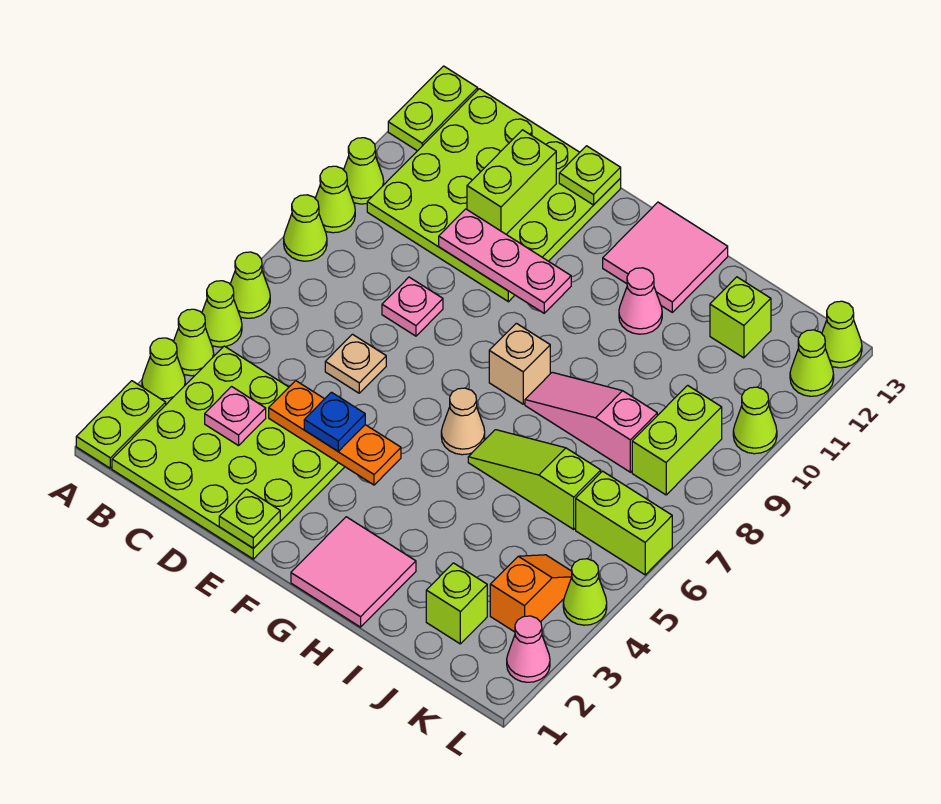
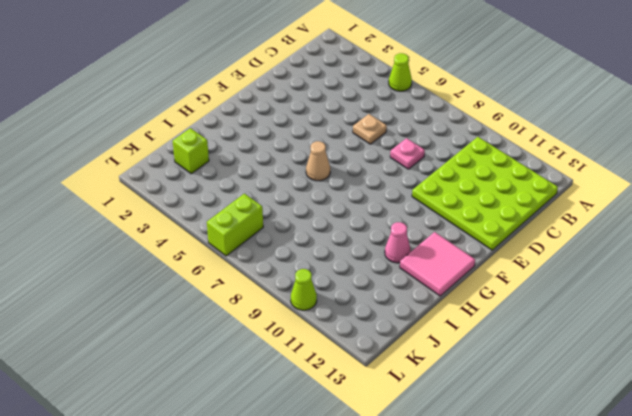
none -> lime 1x2 plate [76,381,166,468]
none -> lime 1x1 cone [142,338,185,404]
none -> lime 1x1 cone [174,309,214,376]
none -> lime 1x1 cone [230,252,270,318]

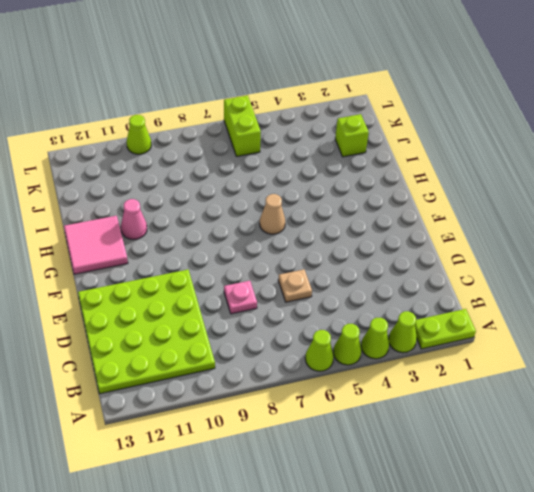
none -> lime 1x1 cone [284,195,327,261]
none -> lime 1x1 cone [315,166,355,233]
none -> lime 1x1 cone [344,138,384,204]
none -> lime 1x2 plate [388,66,478,151]

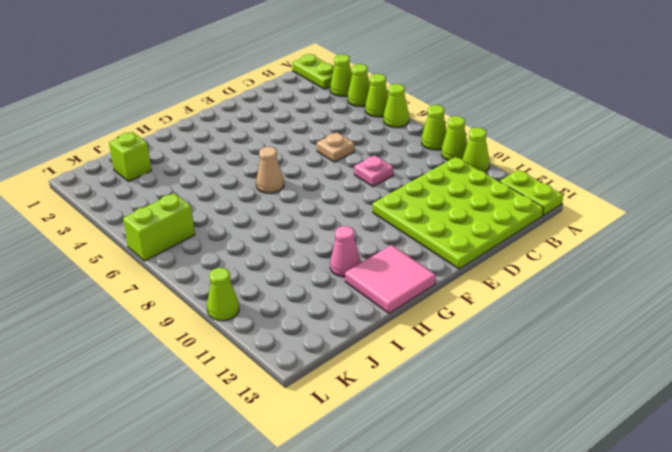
none -> lime 4x4 plate [112,346,345,559]
none -> pink 2x2 tile [291,517,416,627]
none -> tan 1x1 brick [489,323,550,404]
none -> lime 1x3 slope [468,430,601,529]

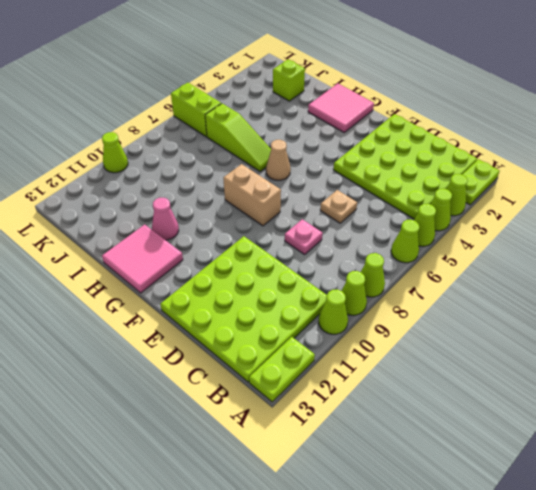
tan 1x2 brick [223,164,281,226] -> tan 1x1 brick [489,323,550,404]
none -> pink 1x3 slope [525,372,657,472]
none -> lime 1x1 brick [710,277,771,358]
none -> orange 1x2 slope [490,555,572,632]
none -> lime 1x2 brick [632,385,722,495]

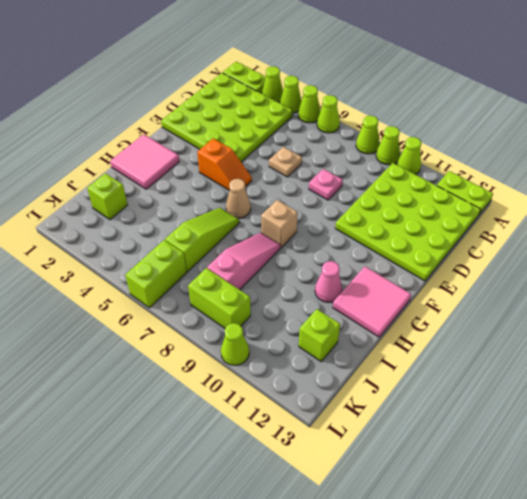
orange 1x2 slope [197,138,252,191] -> orange 1x2 slope moved to [490,555,572,632]
none -> pink 1x1 cone [507,616,550,682]
none -> lime 1x1 cone [563,559,607,625]
none -> lime 1x1 cone [790,330,834,396]
none -> lime 1x1 cone [822,301,862,368]

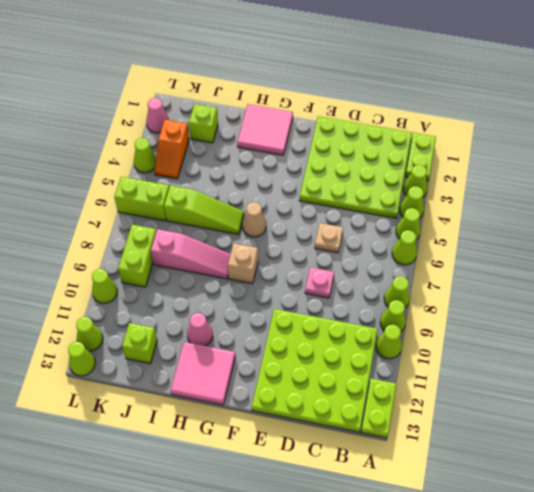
none -> pink 1x1 plate [205,387,266,446]
none -> orange 1x3 plate [269,381,401,485]
none -> pink 1x3 plate [439,209,571,313]
none -> lime 1x2 brick [467,130,556,234]

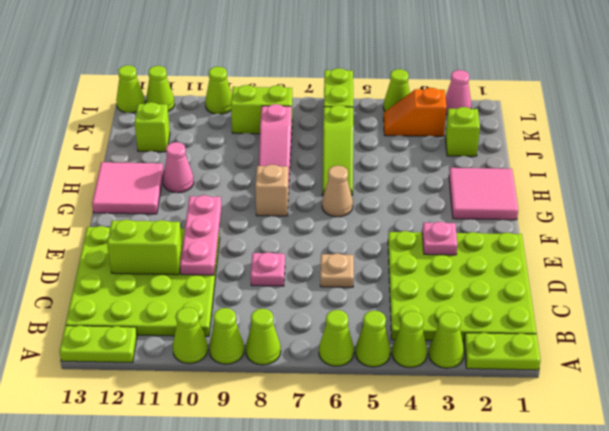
pink 1x1 plate [422,222,457,255] -> pink 1x1 plate moved to [205,387,266,446]
none -> orange 1x3 plate [269,381,401,485]
none -> lime 1x1 plate [219,489,280,548]
none -> lime 1x1 plate [559,146,621,205]
none -> blue 1x1 plate [304,392,365,451]

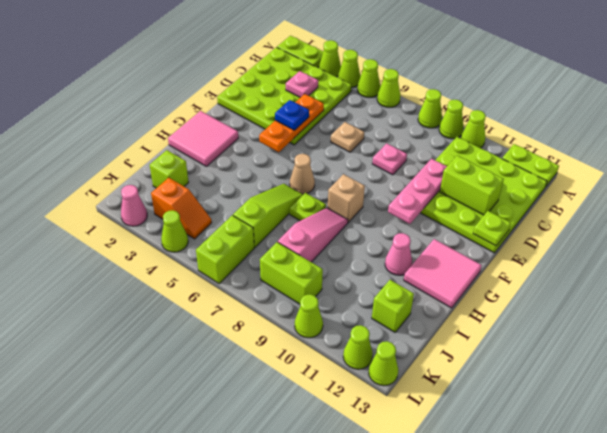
lime 1x1 plate [290,193,326,221] -> lime 1x1 plate moved to [219,489,280,548]

